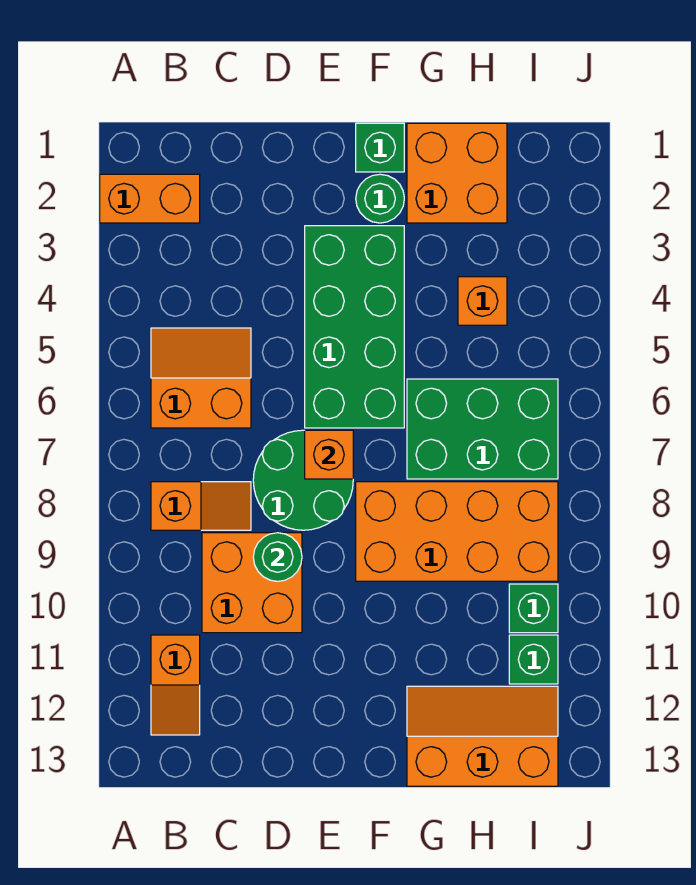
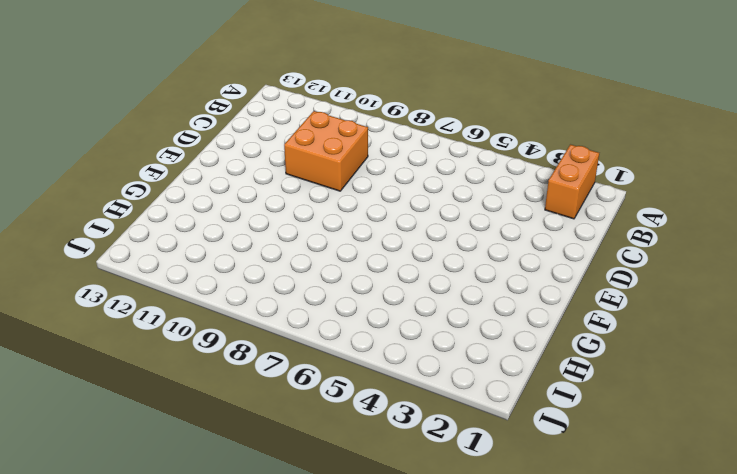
none -> orange 2x2 slope [151,328,251,428]
none -> orange 1x2 slope [151,482,251,530]
none -> orange 1x2 slope [151,635,200,735]

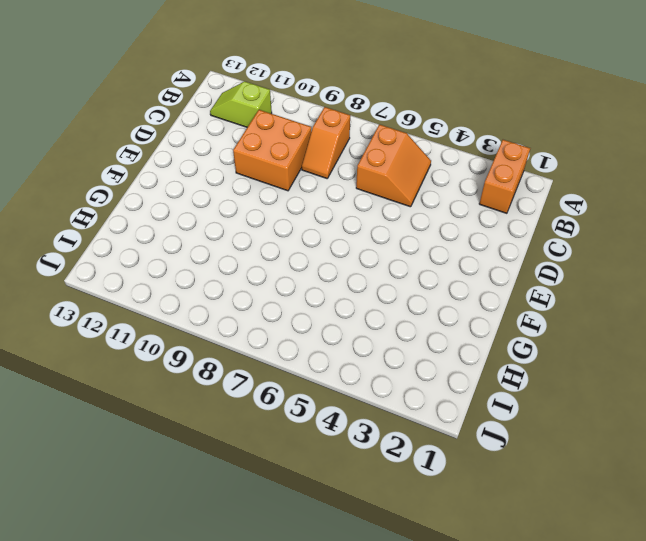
lime 1x2 slope [210,81,272,127] -> orange 1x2 slope [151,635,200,735]
none -> green 2x2 round brick [253,430,353,530]
none -> green 2x4 brick [305,226,404,428]
none -> green 1x1 brick [356,123,404,172]

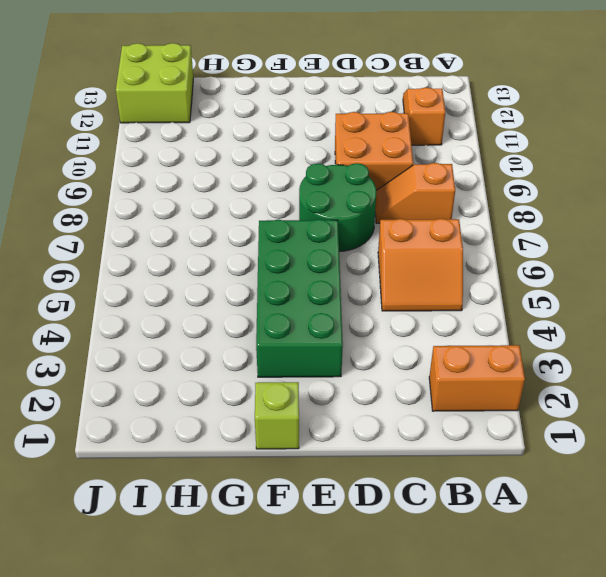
lime 1x1 brick [255,382,299,449] -> green 1x1 brick [356,123,404,172]
lime 2x2 brick [116,43,193,123] -> orange 2x3 slope [407,686,558,786]
none -> green 1x1 round brick [356,174,404,223]
none -> orange 2x4 brick [356,482,558,581]
none -> orange 2x2 brick [407,123,507,223]

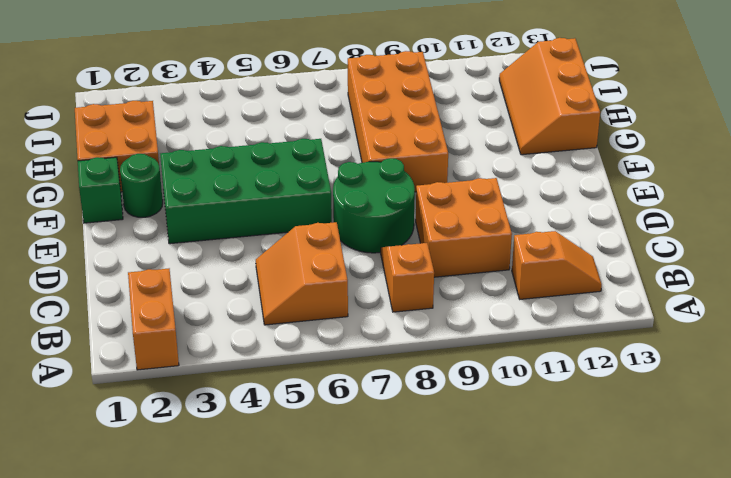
none -> green 2x3 brick [407,379,558,479]
none -> orange 1x1 brick [458,277,507,325]
none -> green 1x1 brick [509,584,558,633]

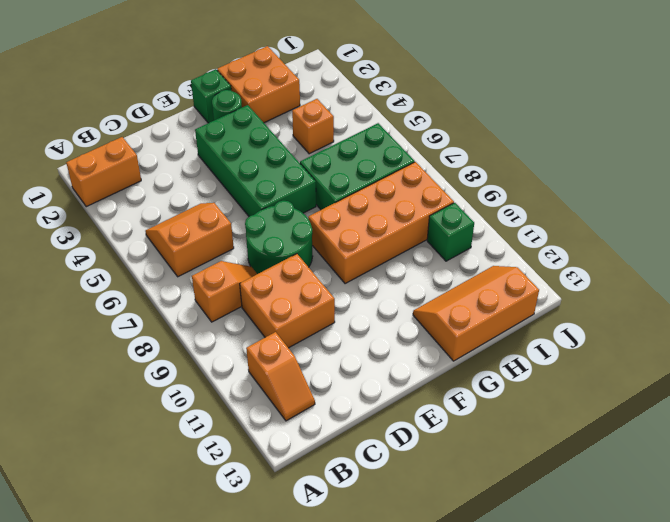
none -> green 1x1 brick [509,635,558,684]
none -> green 1x1 round brick [253,533,302,581]
none -> orange 1x1 brick [305,430,353,479]

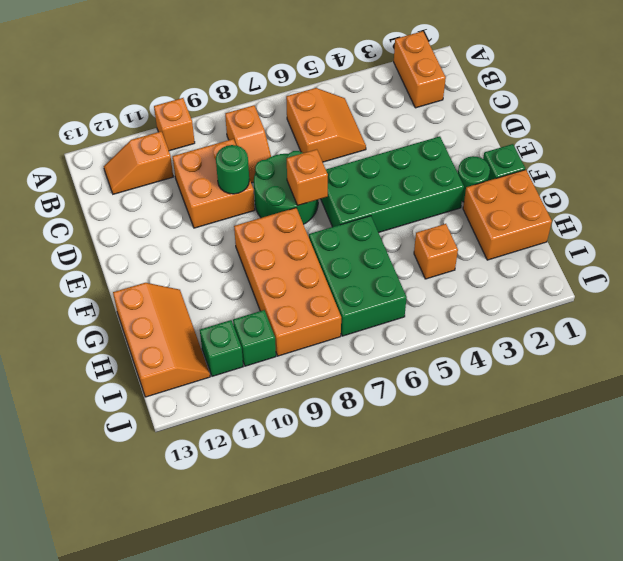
orange 1x1 brick [154,98,195,151] -> none

